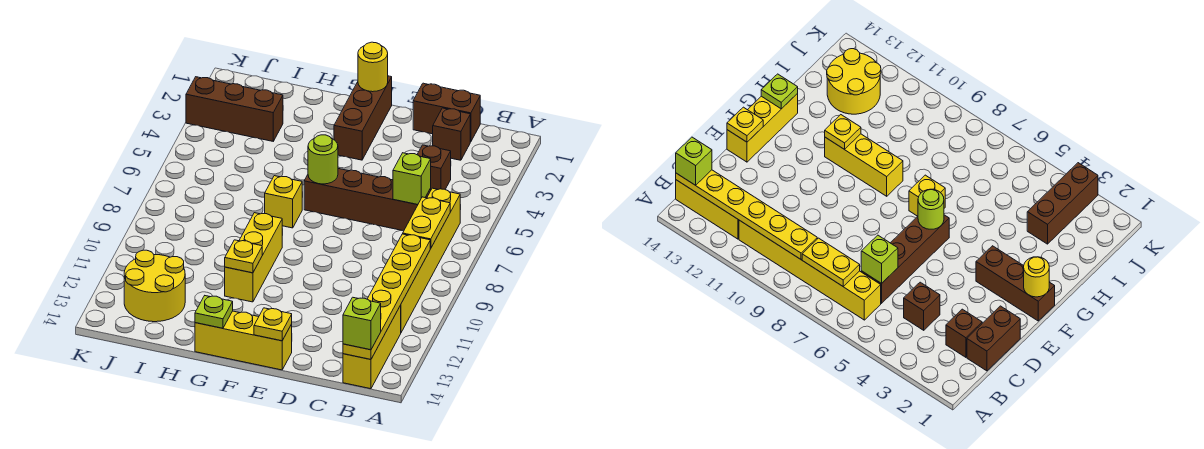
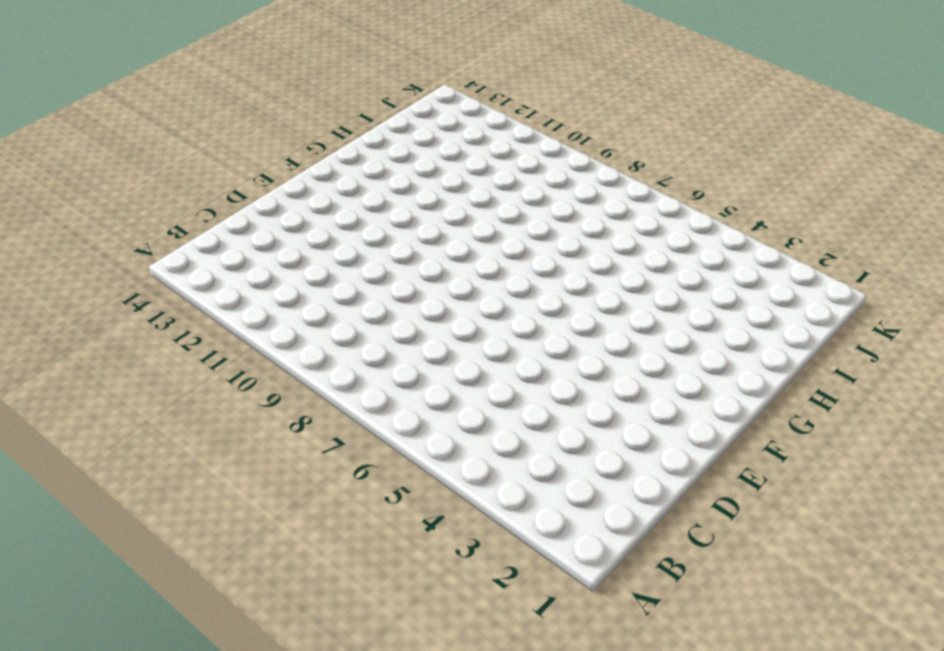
none -> yellow 1x6 brick [400,188,460,332]
none -> yellow 1x3 brick [343,306,401,389]
none -> brown 1x2 brick [413,83,480,142]

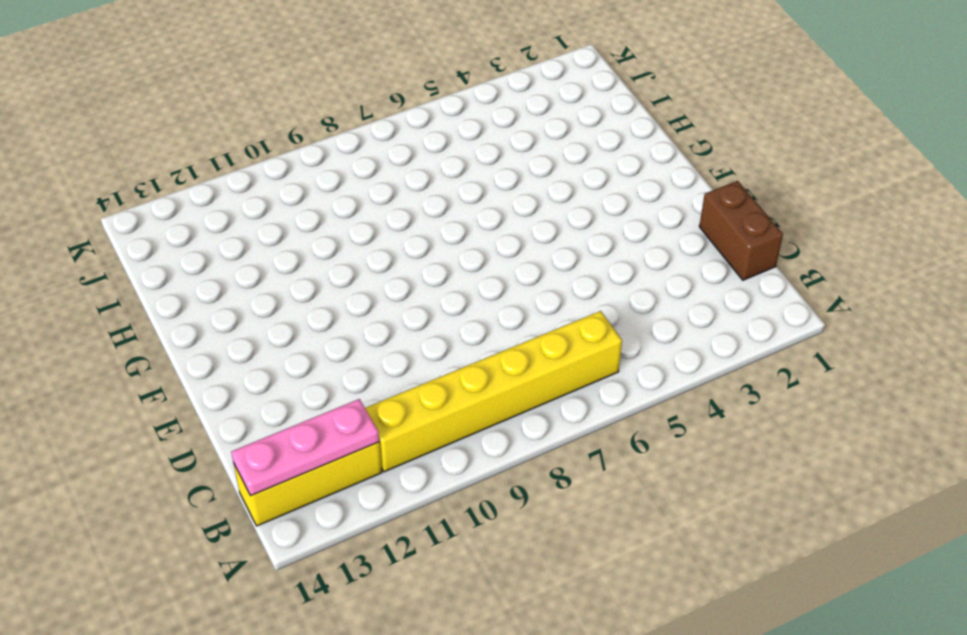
pink 1x3 plate [231,399,379,496] -> yellow 1x6 plate [343,234,430,359]
none -> brown 1x1 brick [433,108,470,160]
none -> brown 1x1 brick [417,145,451,189]
none -> brown 1x4 brick [304,169,431,231]

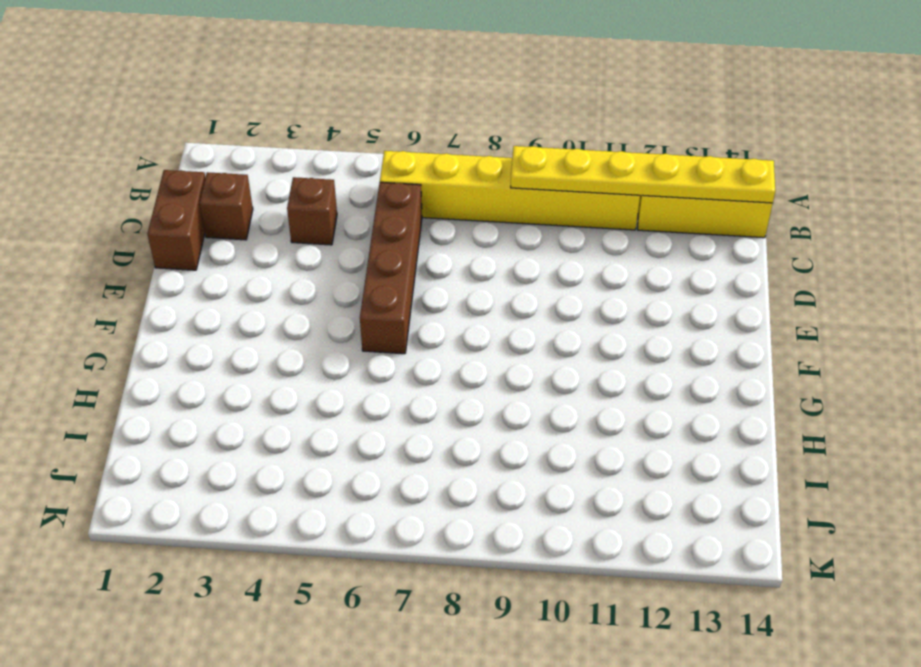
none -> yellow 1x3 brick [195,311,292,370]
none -> brown 1x3 brick [334,76,392,160]
none -> yellow 1x1 brick [265,176,302,228]

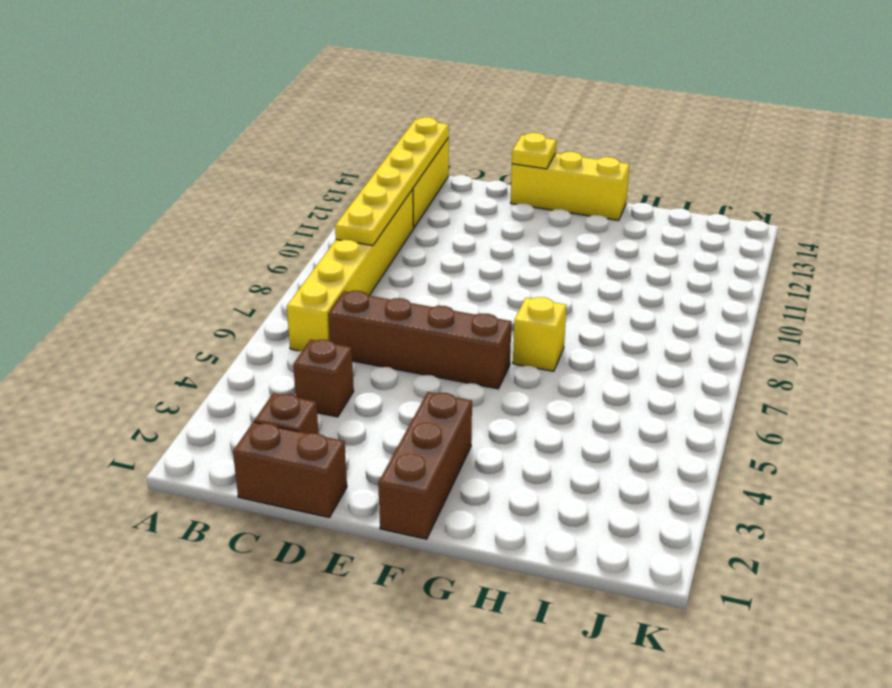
none -> yellow 1x3 brick [225,213,282,302]
none -> brown 1x3 brick [186,77,283,141]
none -> yellow 2x2 round brick [124,250,185,322]

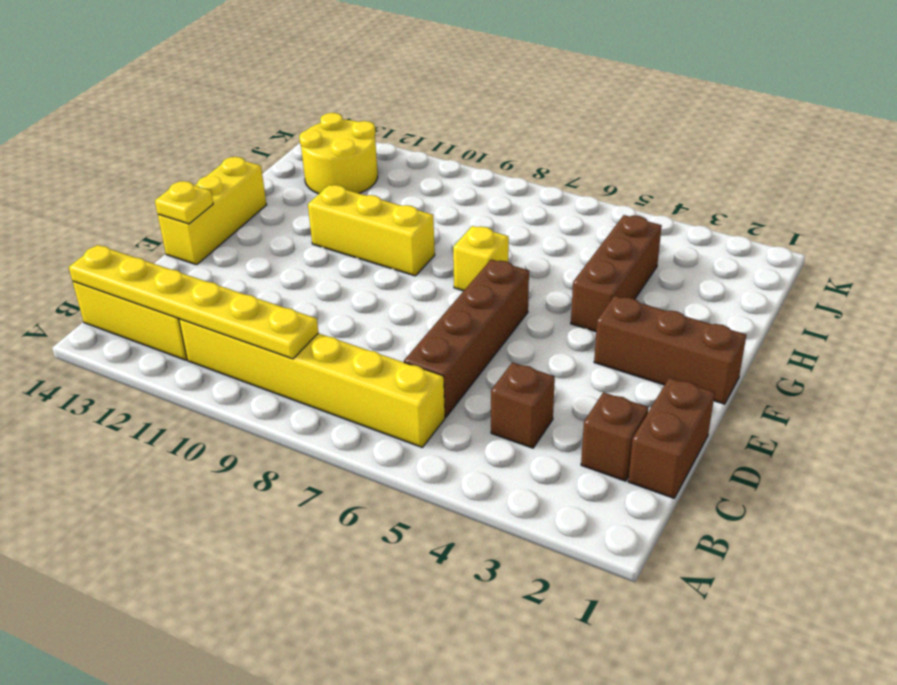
brown 1x3 brick [571,215,662,332] -> brown 1x3 brick moved to [186,77,283,141]
none -> yellow 1x2 plate [403,197,450,248]
none -> lime 1x1 brick [393,153,431,205]
none -> yellow 1x1 round brick [358,42,388,92]

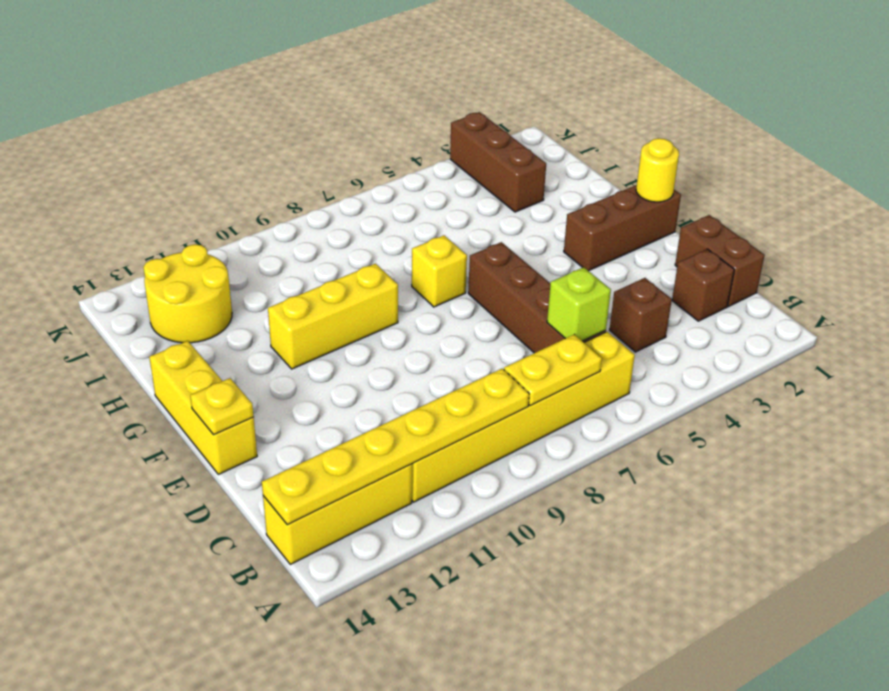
none -> lime 1x1 round brick [308,135,338,184]
none -> yellow 1x1 plate [225,240,262,273]
none -> lime 1x1 plate [195,296,233,328]

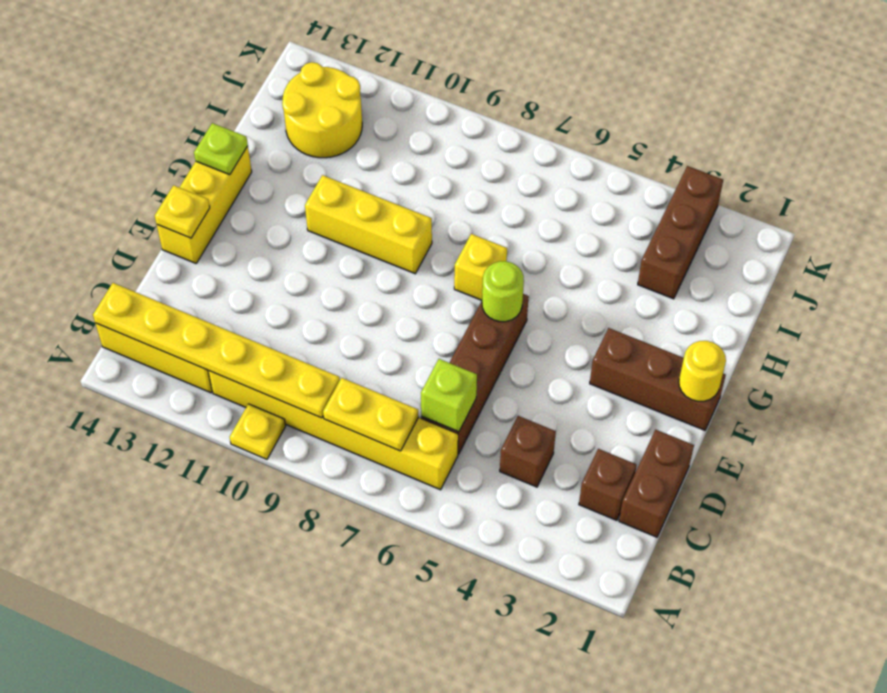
yellow 1x1 plate [230,404,286,459] -> yellow 1x1 plate moved to [225,240,262,273]
none -> lime 1x1 brick [343,297,381,350]

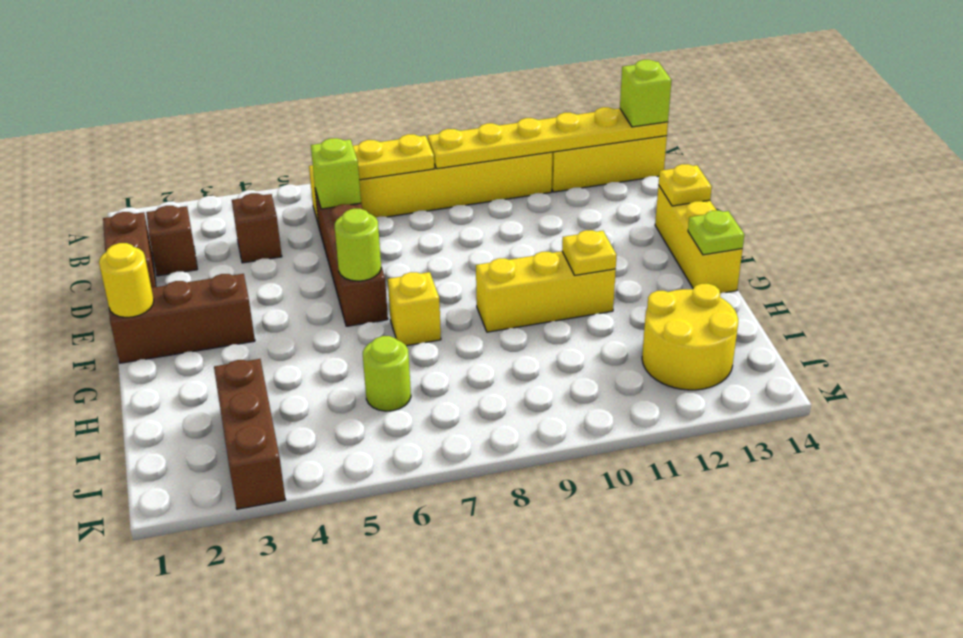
lime 1x1 round brick [363,336,411,411] -> none

